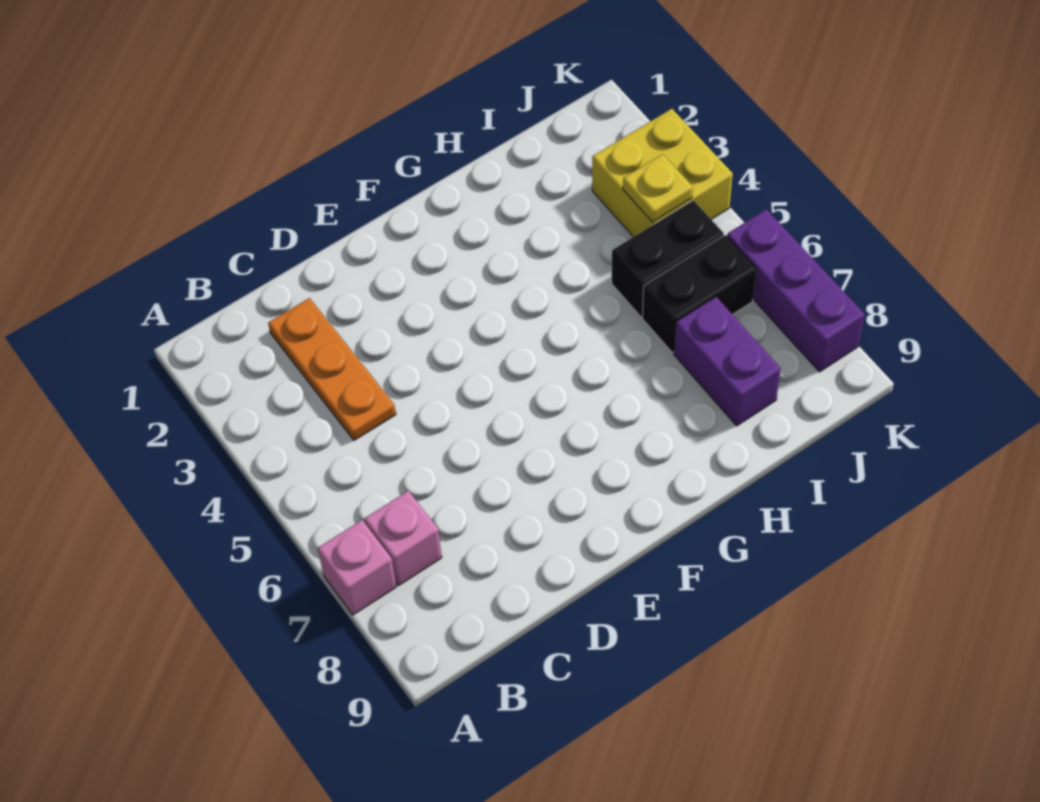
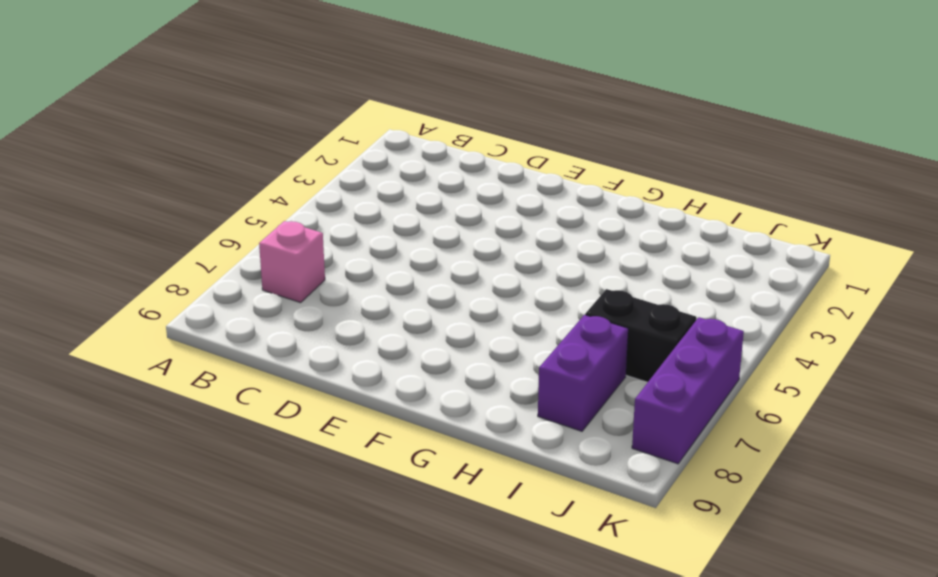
none -> pink 1x1 brick [318,520,396,615]
none -> orange 1x3 plate [268,298,396,440]

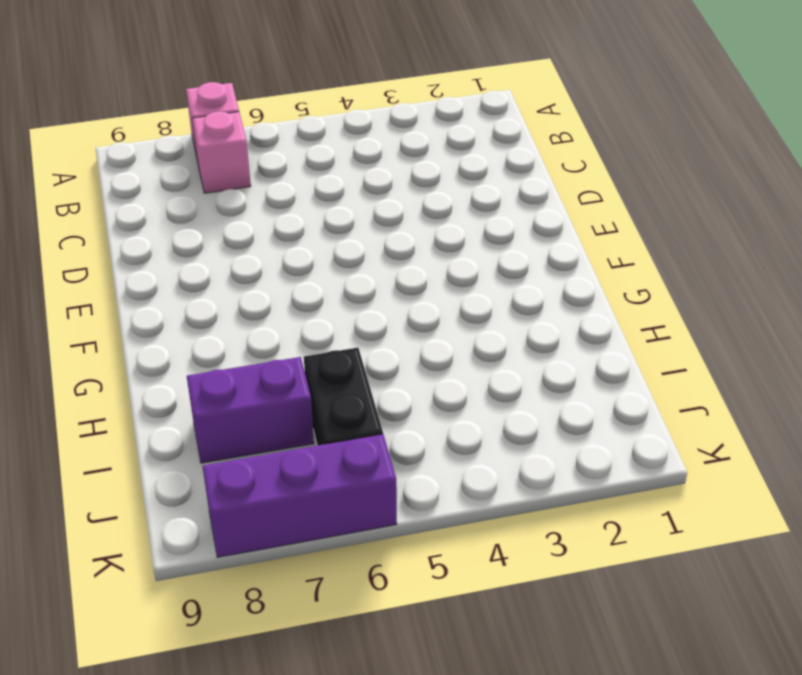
none -> orange 1x3 plate [268,298,396,440]
none -> black 1x2 brick [612,200,724,317]

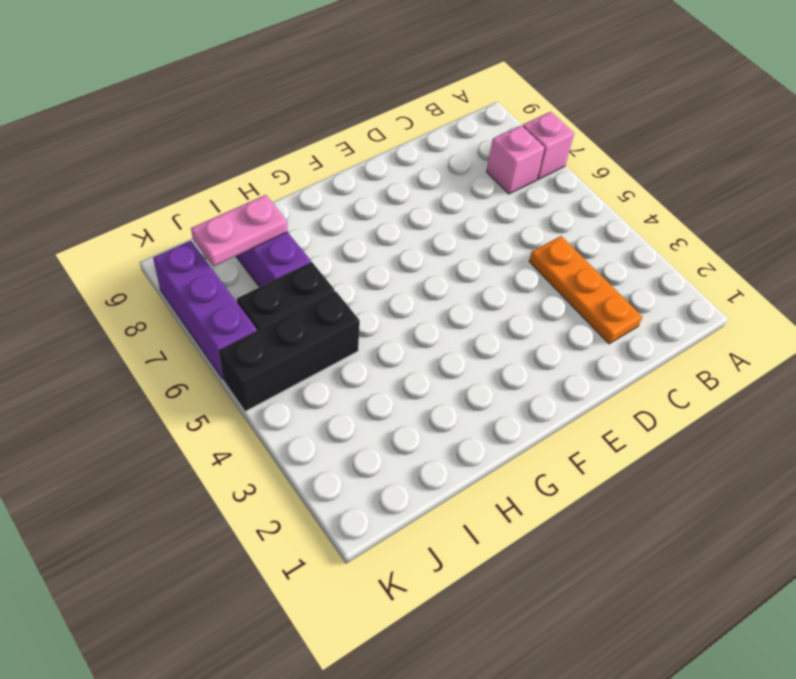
black 1x3 brick [219,291,360,411] -> black 1x2 brick [612,200,724,317]
pink 1x2 plate [191,195,288,267] -> none
none -> yellow 2x2 brick [592,109,733,237]
none -> yellow 1x1 plate [623,154,693,222]

